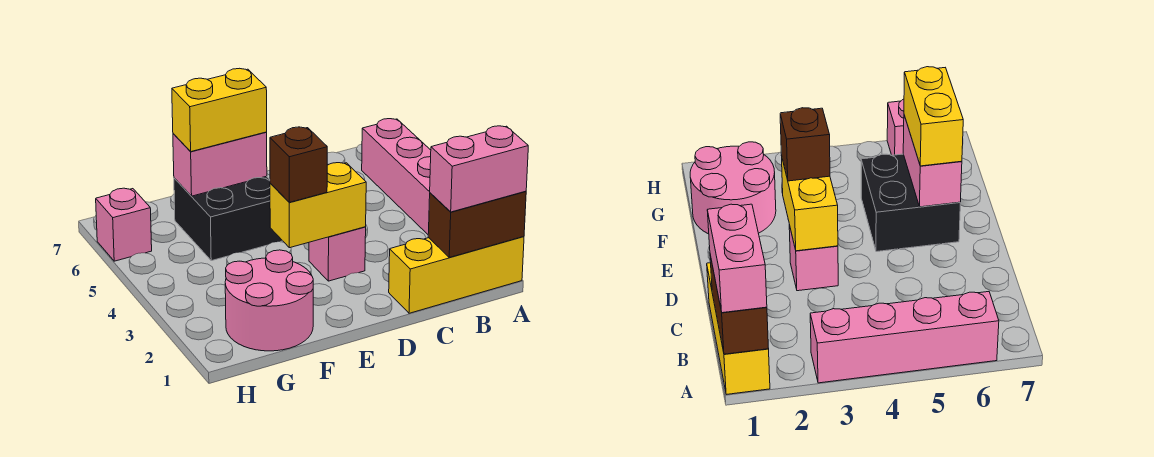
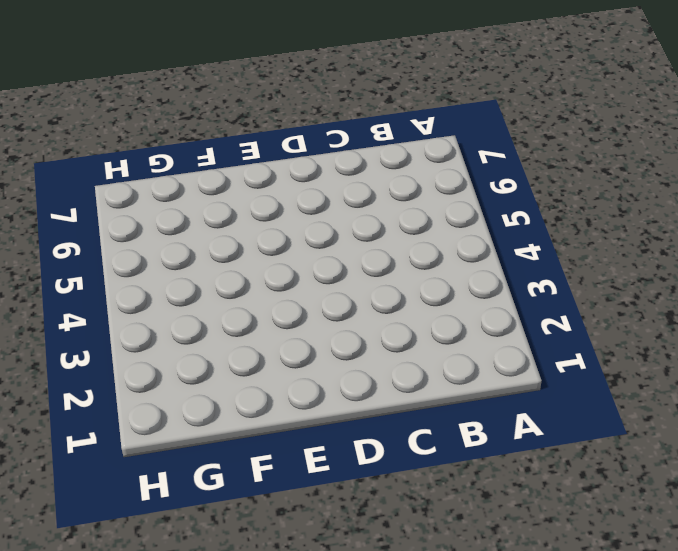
none -> yellow 1x3 brick [389,236,524,313]
none -> pink 1x4 brick [362,119,431,234]
none -> pink 1x1 brick [309,227,366,281]

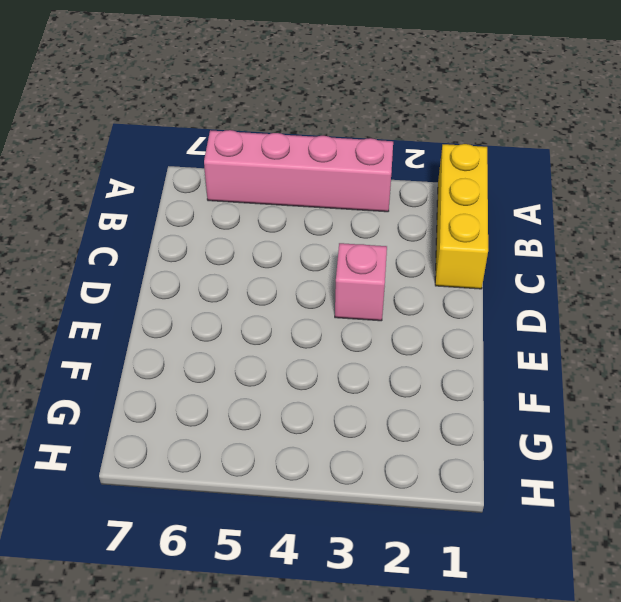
none -> black 2x2 brick [174,176,282,261]
none -> pink 2x2 round brick [225,250,313,351]
none -> pink 1x1 brick [96,188,152,261]

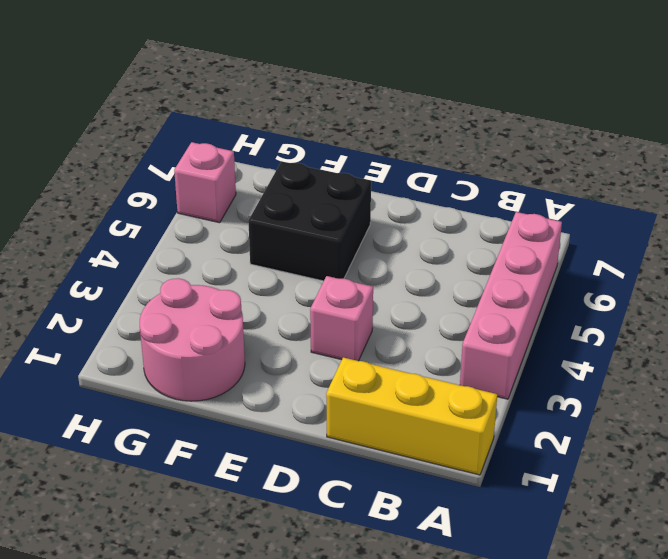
none -> brown 1x2 brick [428,191,526,257]
none -> yellow 1x2 brick [270,163,366,248]
none -> pink 1x2 brick [173,132,267,196]

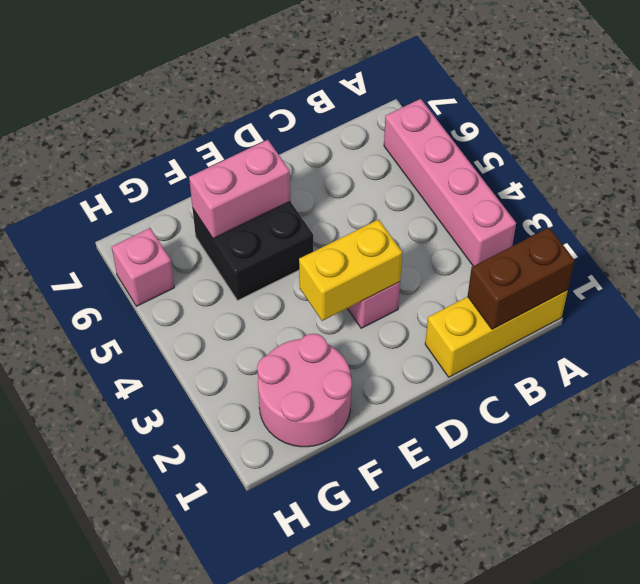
none -> pink 1x2 brick [430,126,528,212]
none -> brown 1x1 brick [270,127,327,202]
none -> yellow 1x2 brick [172,68,267,152]

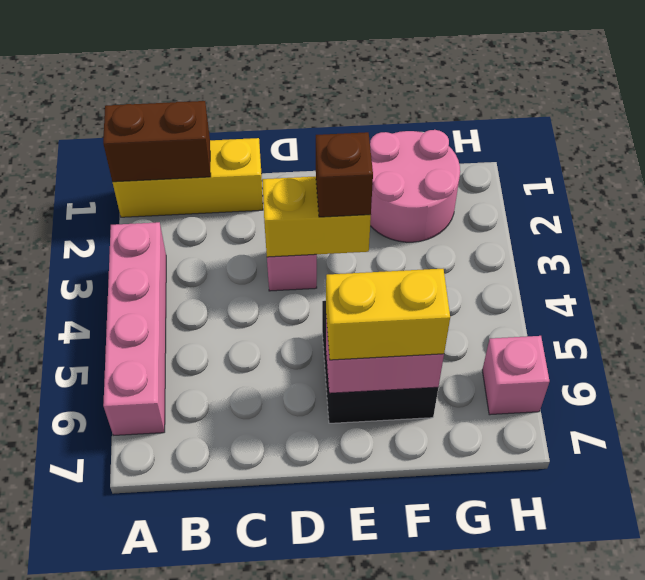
none -> pink 1x2 brick [430,126,528,212]

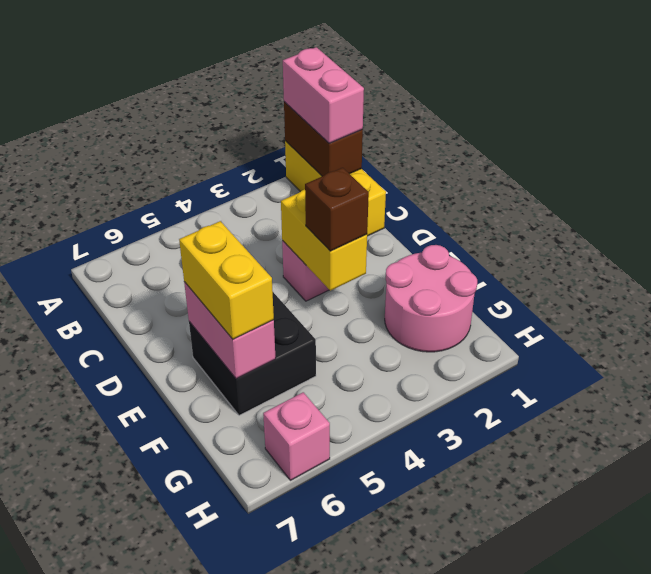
none -> pink 1x4 brick [362,119,431,234]

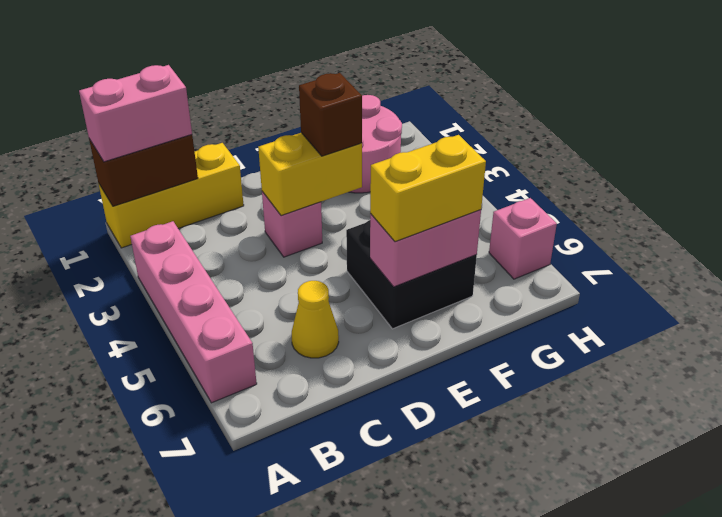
yellow 1x1 cone [292,281,339,358] -> none

